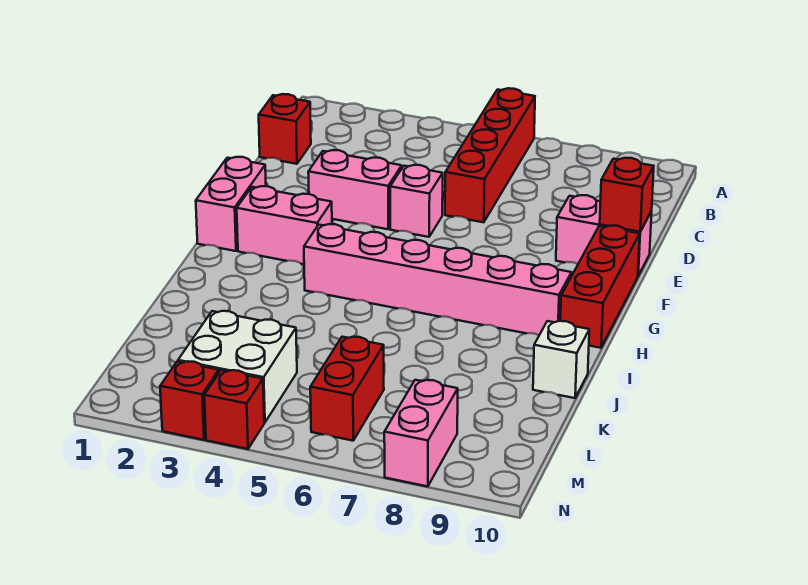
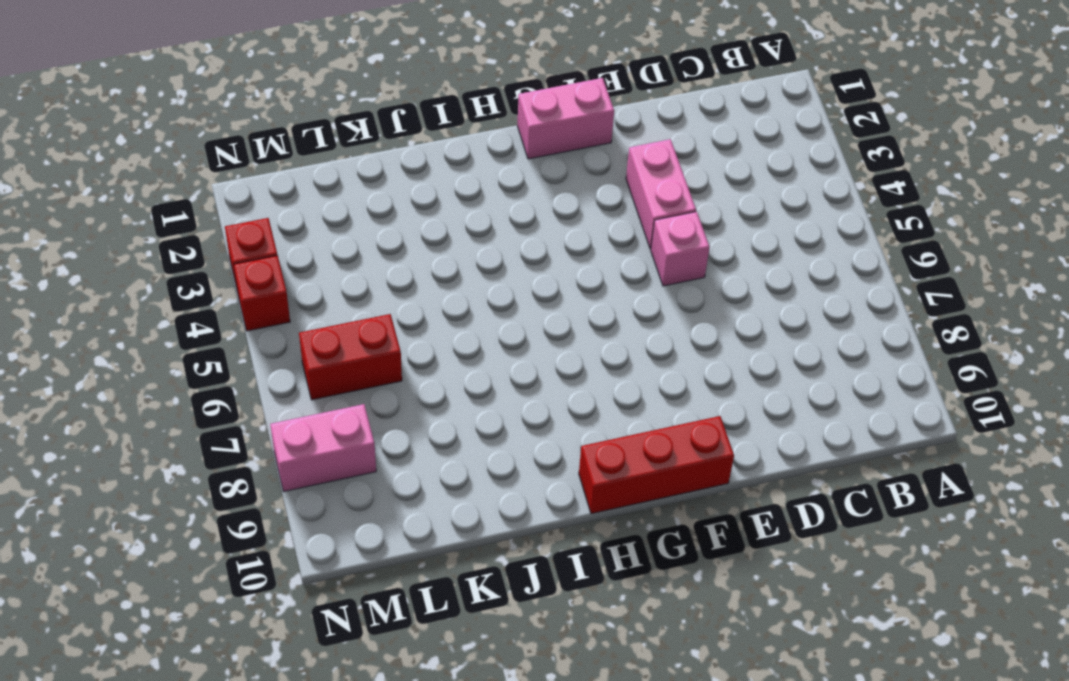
none -> red 1x4 brick [445,88,535,222]
none -> red 1x1 brick [259,94,311,164]
none -> pink 1x2 brick [556,195,652,276]

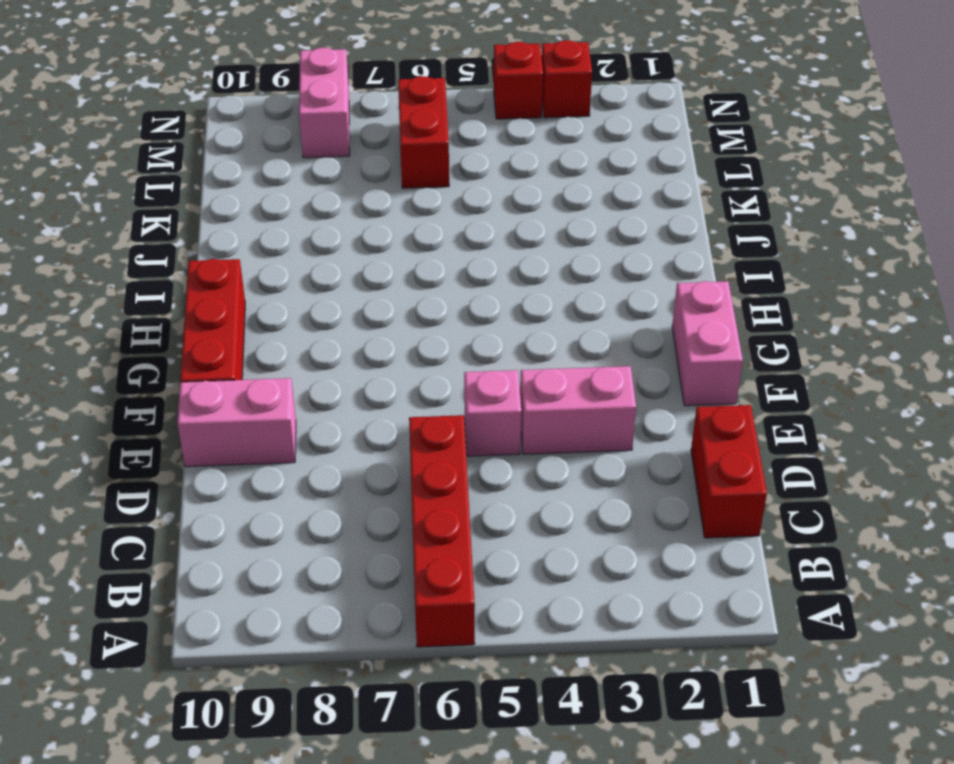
red 1x2 brick [691,405,767,538] -> red 1x1 brick [259,94,311,164]
none -> pink 1x2 brick [237,186,332,264]
none -> pink 1x6 brick [304,224,572,335]
none -> white 1x1 brick [533,321,589,398]

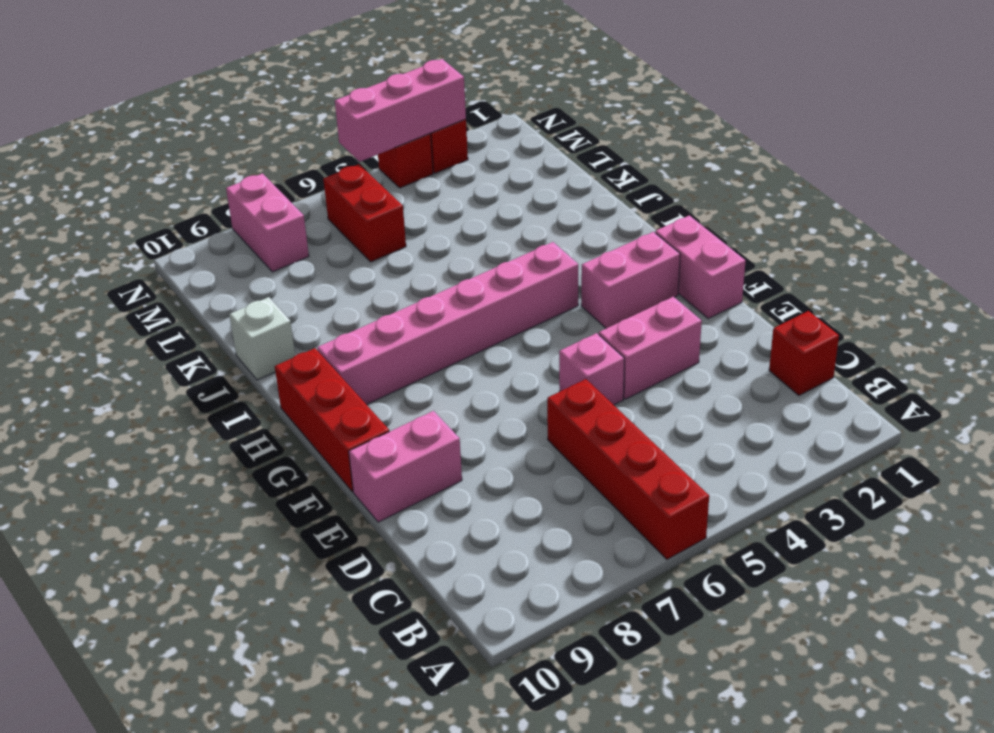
pink 1x3 brick [335,59,466,162] -> none
none -> white 2x2 brick [178,311,297,423]
none -> red 1x1 brick [600,158,654,232]

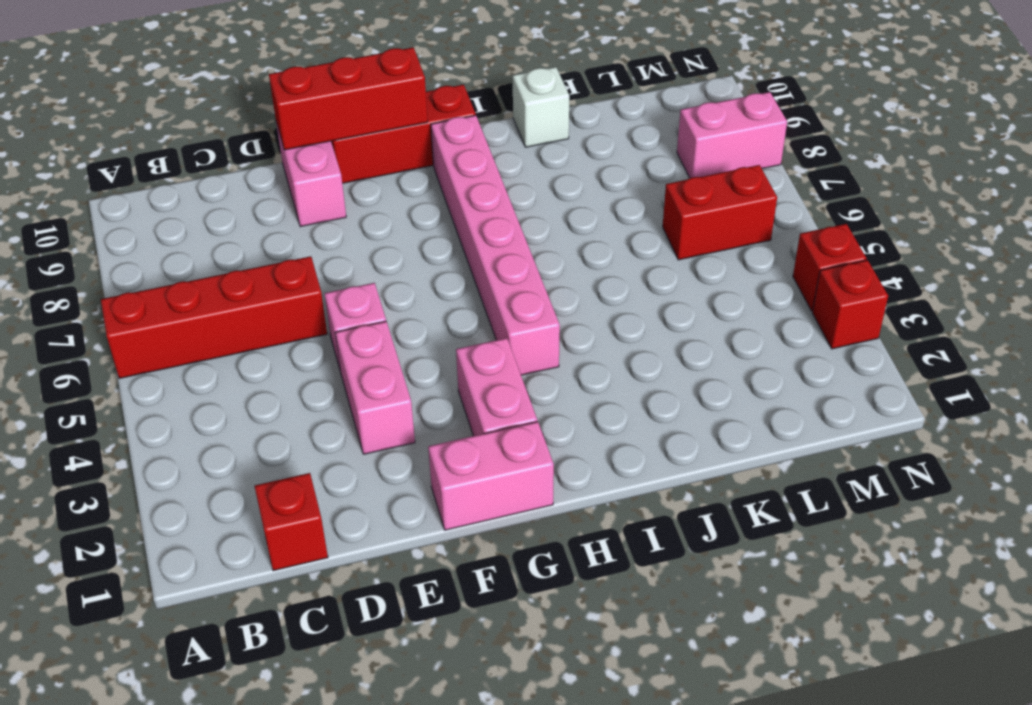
red 1x3 brick [269,47,428,150] -> red 1x1 brick [600,158,654,232]
none -> white 2x2 brick [178,311,297,423]

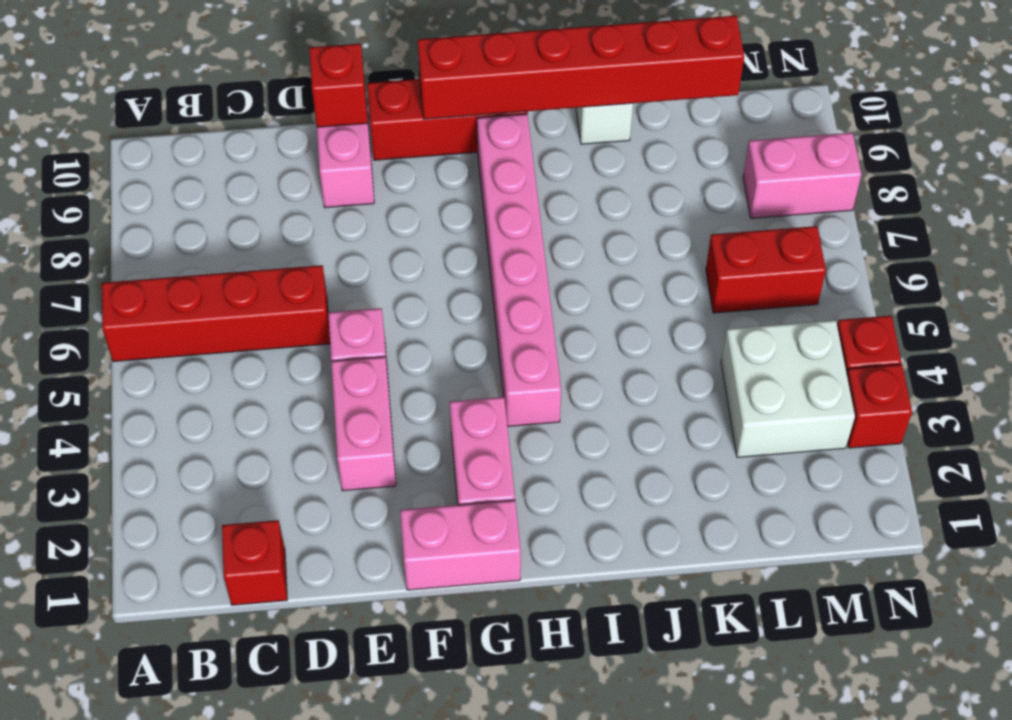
red 1x6 brick [418,16,744,119] -> none

